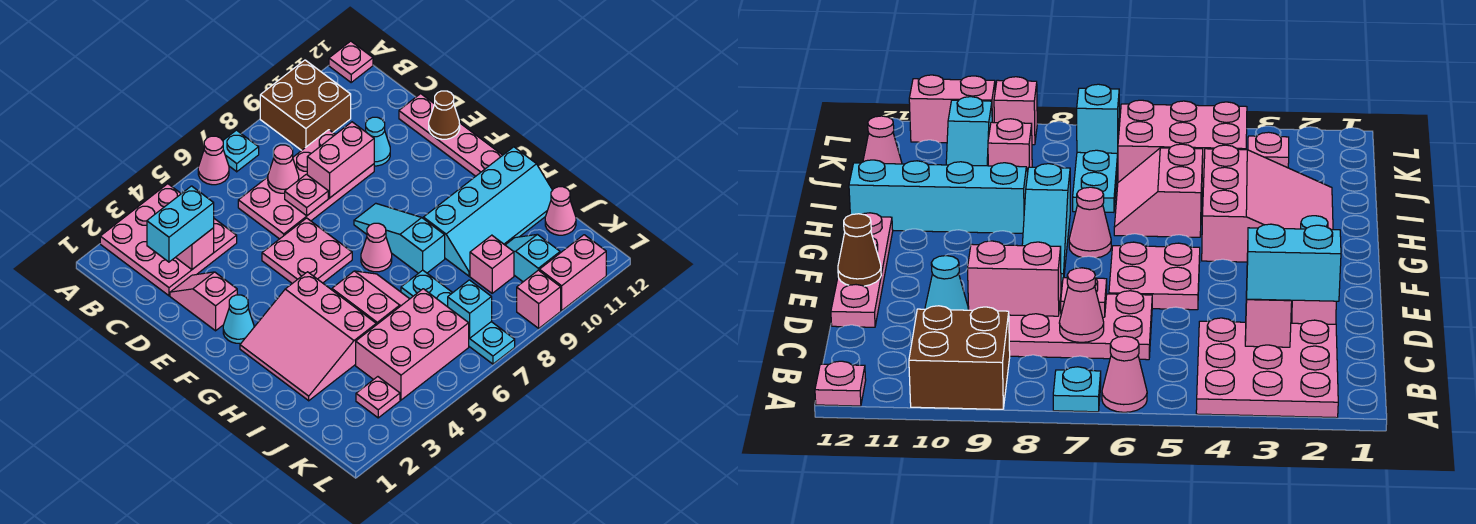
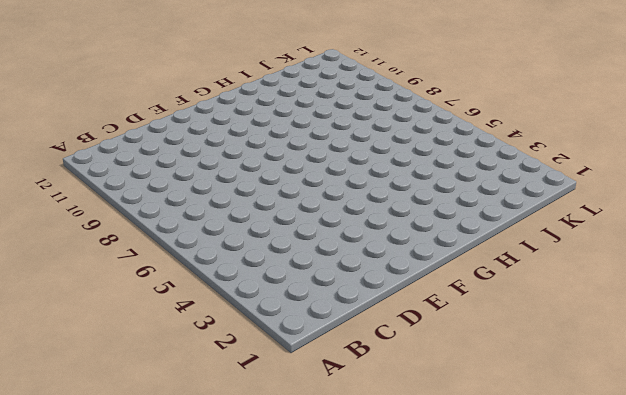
none -> pink 3x3 plate [100,184,237,296]
none -> pink 1x1 cone [198,136,229,185]
none -> cyan 1x1 plate [223,130,259,172]
none -> brown 2x2 brick [260,60,351,150]

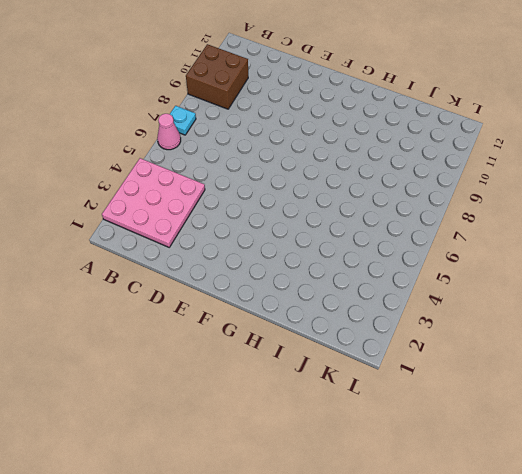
none -> pink 1x1 plate [329,41,373,82]
none -> pink 2x4 plate [238,130,374,239]
none -> pink 1x2 slope [170,272,237,331]
none -> cyan 1x1 cone [365,117,390,166]

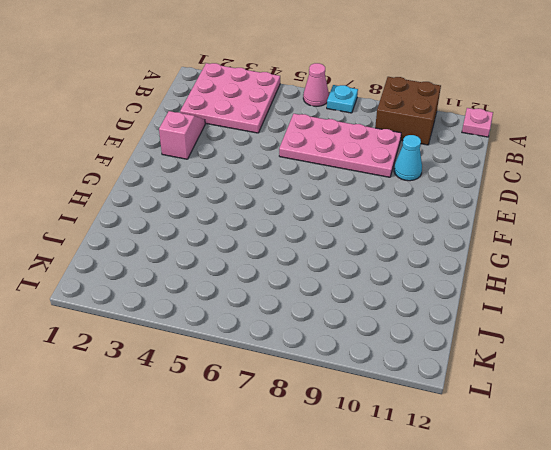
none -> pink 1x4 plate [399,94,502,176]
none -> pink 2x2 plate [262,218,352,283]
none -> cyan 1x1 cone [223,295,254,343]
none -> cyan 1x3 slope [354,203,445,273]

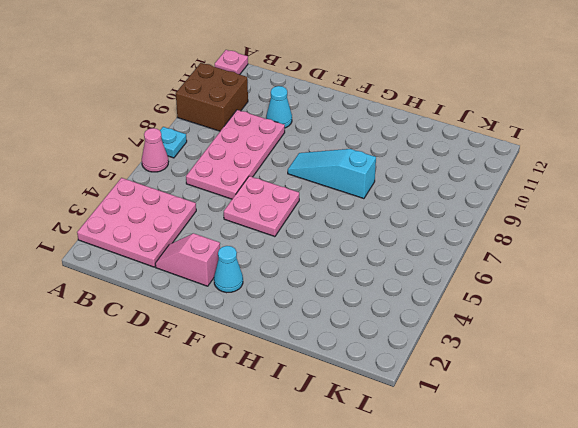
none -> pink 1x4 plate [399,94,502,176]
none -> pink 3x3 slope [240,272,376,401]
none -> pink 1x1 cone [361,223,392,272]
none -> pink 2x2 slope [332,271,409,325]

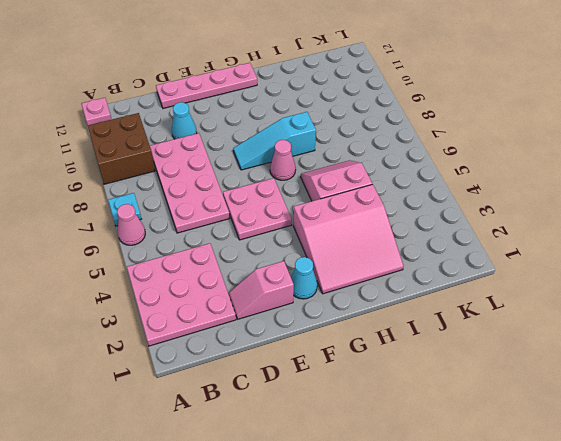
none -> cyan 2x4 slope [423,147,552,276]
none -> cyan 1x4 plate [401,270,515,364]
none -> pink 2x3 brick [356,289,469,400]
none -> pink 1x1 brick [470,235,514,293]

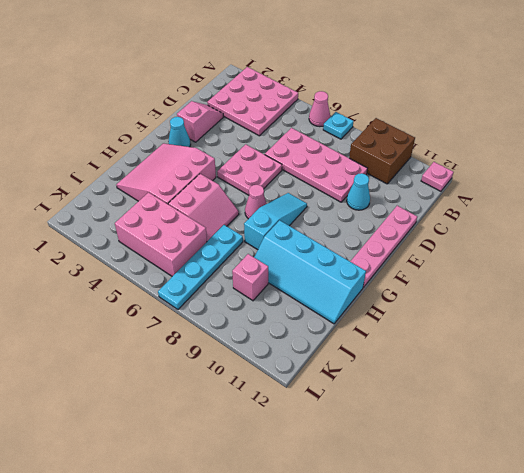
none -> cyan 1x2 slope [506,234,560,282]
none -> pink 1x1 cone [545,187,576,235]
none -> pink 1x1 plate [356,377,400,418]
none -> pink 1x1 brick [517,270,561,328]

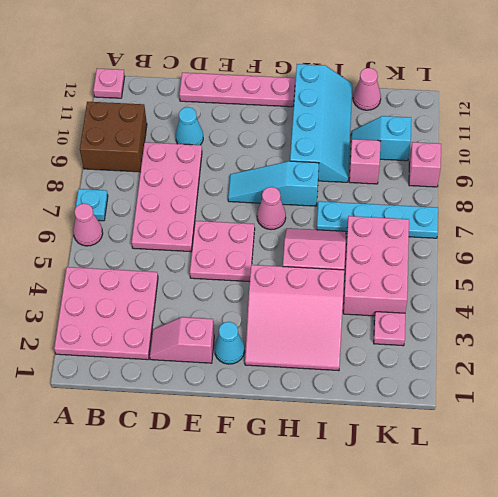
none -> pink 1x2 brick [539,235,606,311]
none -> pink 1x1 brick [176,228,214,269]
none -> pink 1x1 cone [268,145,299,193]
none -> pink 1x1 plate [285,174,328,216]

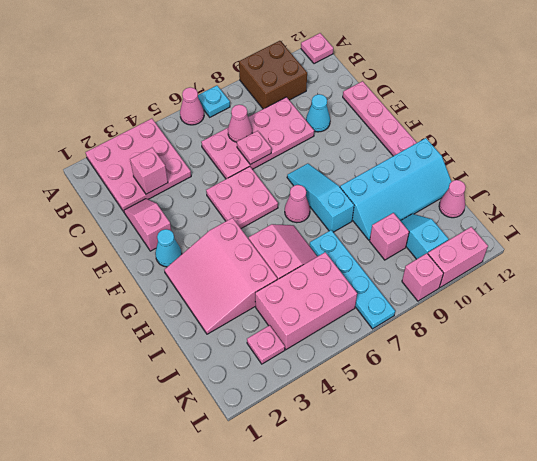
none -> pink 1x2 brick [307,122,374,198]
none -> brown 1x1 cone [429,91,460,139]
none -> cyan 1x1 brick [448,280,492,338]
none -> cyan 1x2 brick [147,186,214,262]

